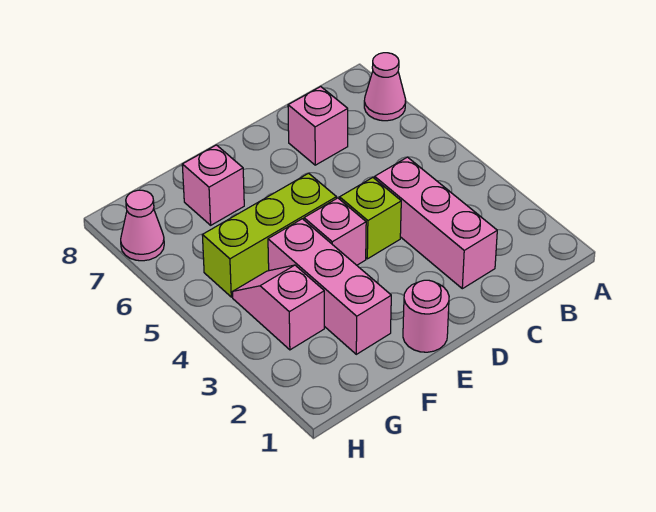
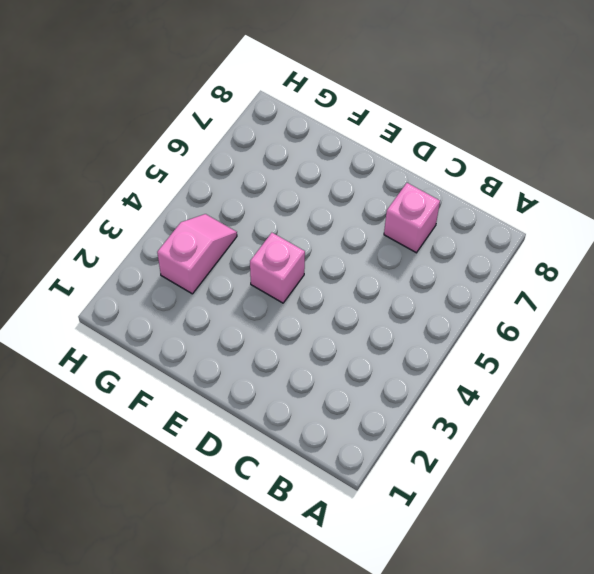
none -> pink 1x1 cone [364,53,406,121]
none -> pink 1x3 brick [375,157,497,289]

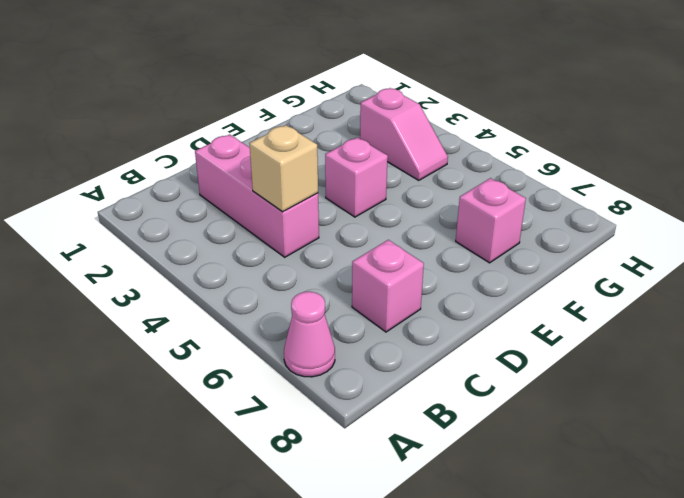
tan 1x1 brick [249,125,318,212] -> none
none -> lime 1x1 brick [340,178,401,259]
none -> pink 1x1 round brick [403,280,449,352]

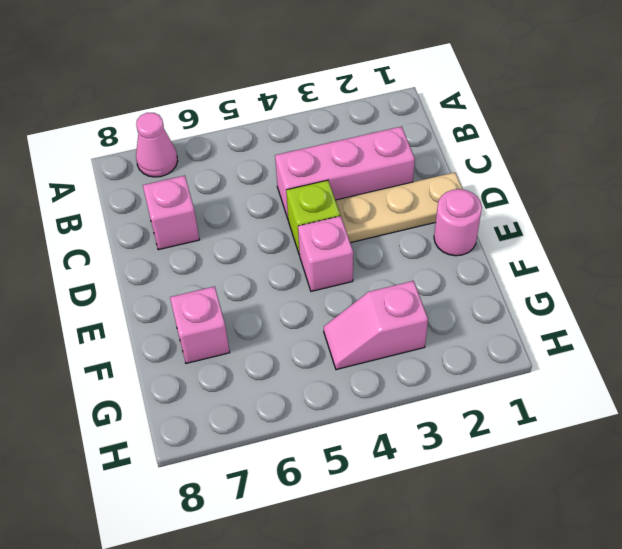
tan 1x3 plate [335,172,463,243] -> none
none -> lime 1x3 brick [202,173,336,297]
none -> pink 1x3 brick [268,219,391,354]

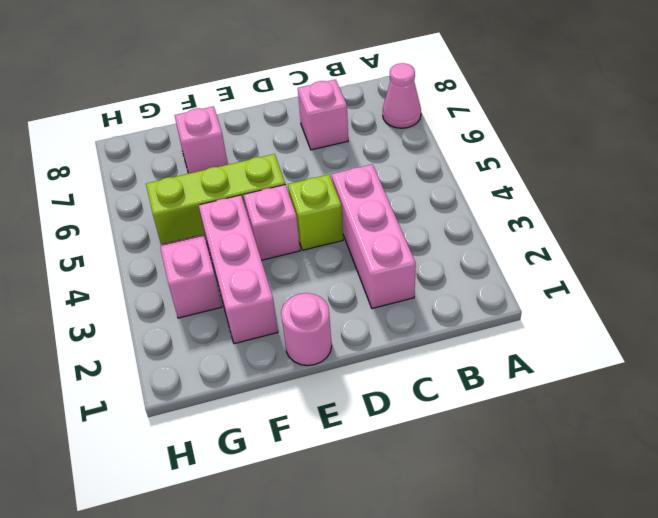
none -> pink 1x1 cone [121,190,164,261]

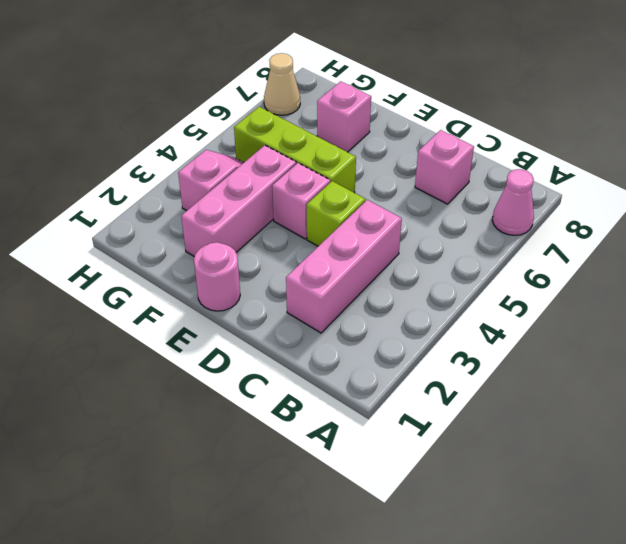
tan 1x1 cone [264,53,300,115] -> pink 1x1 cone [121,190,164,261]

